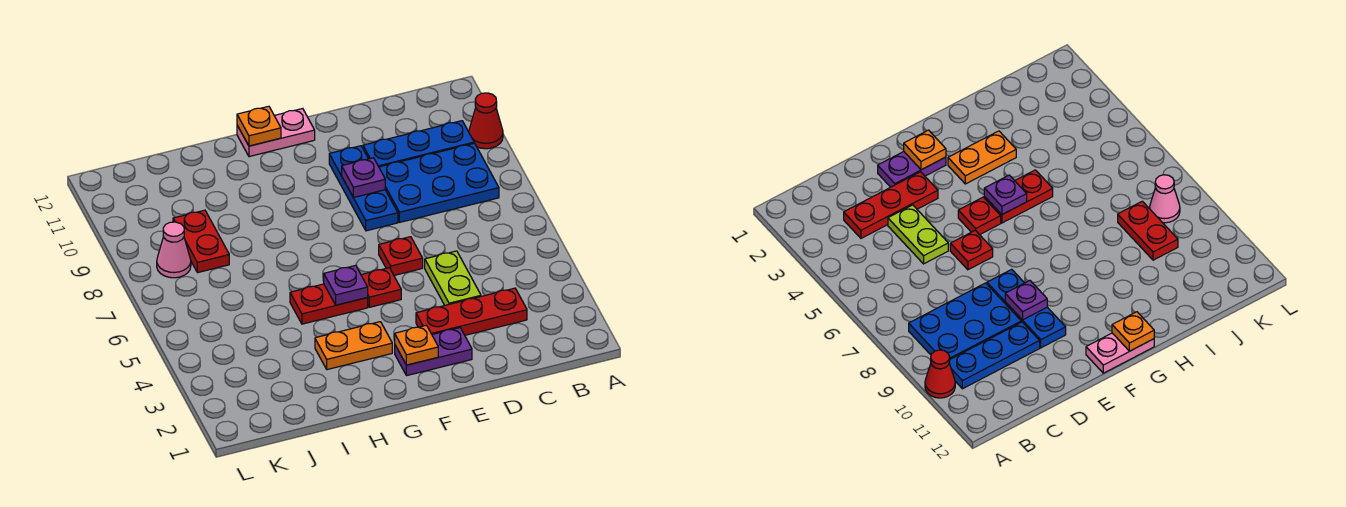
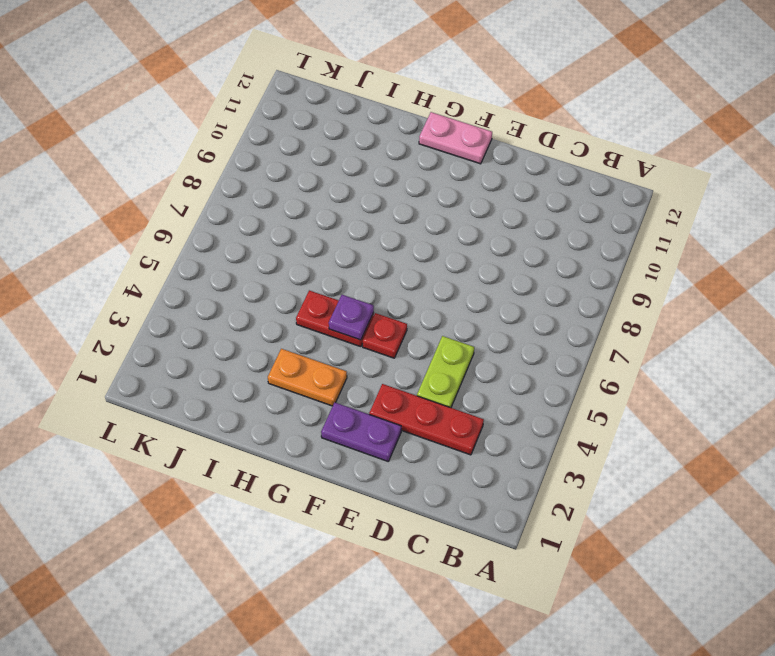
none -> red 1x1 cone [469,93,503,149]
none -> blue 2x3 plate [379,143,499,222]
none -> blue 1x3 plate [363,121,474,167]

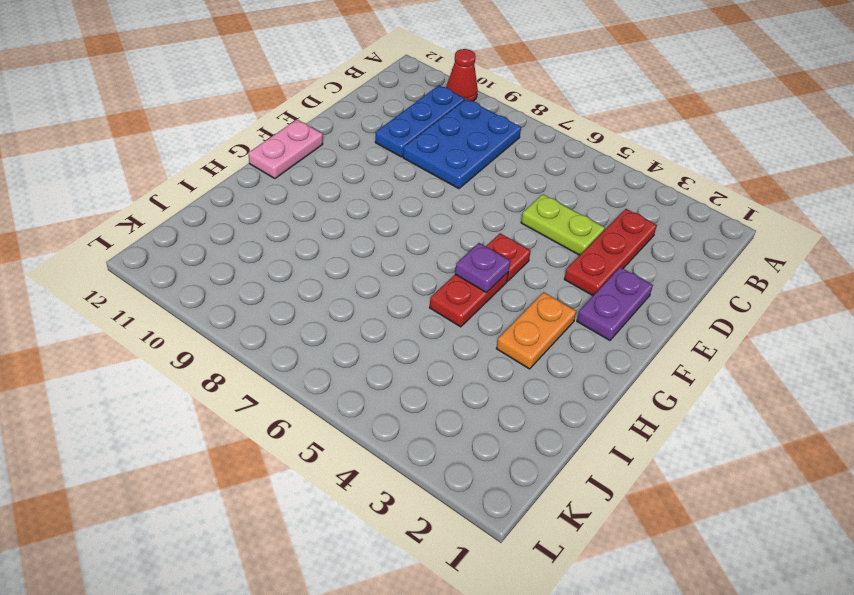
none -> red 1x1 plate [379,237,423,275]
none -> blue 1x3 plate [329,146,398,231]
none -> red 1x2 plate [173,210,229,273]

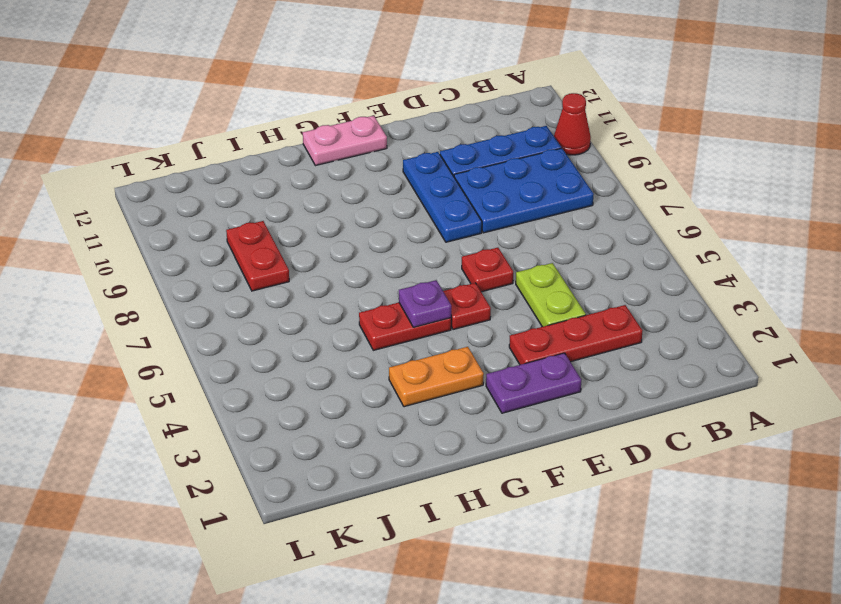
none -> pink 1x1 cone [157,222,191,278]
none -> purple 1x1 plate [342,158,385,197]
none -> orange 1x1 plate [395,325,438,365]

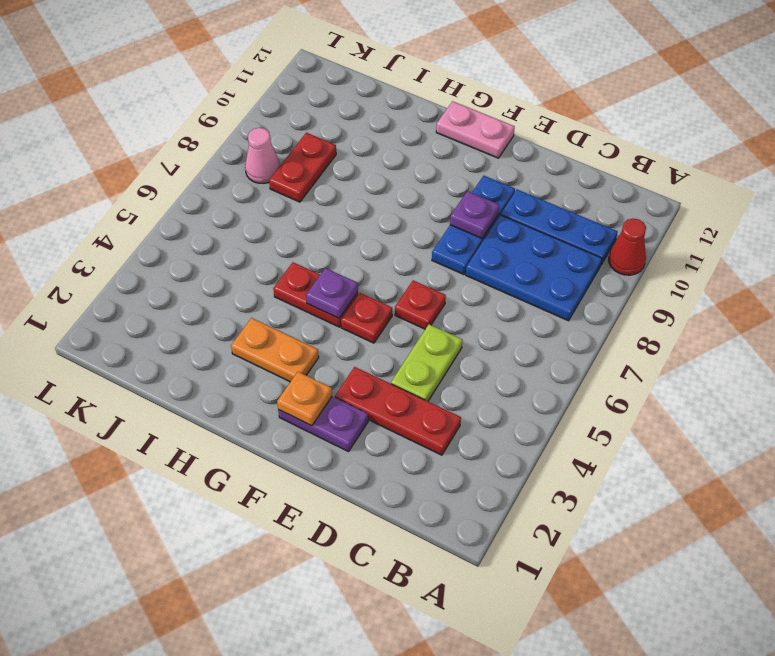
none -> orange 1x1 plate [237,106,281,146]

